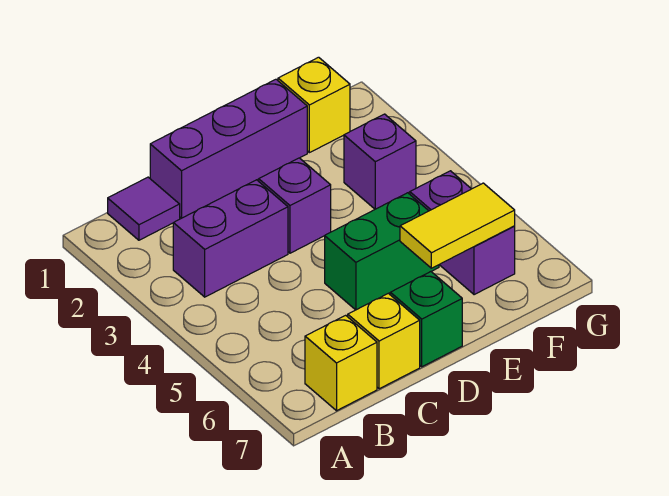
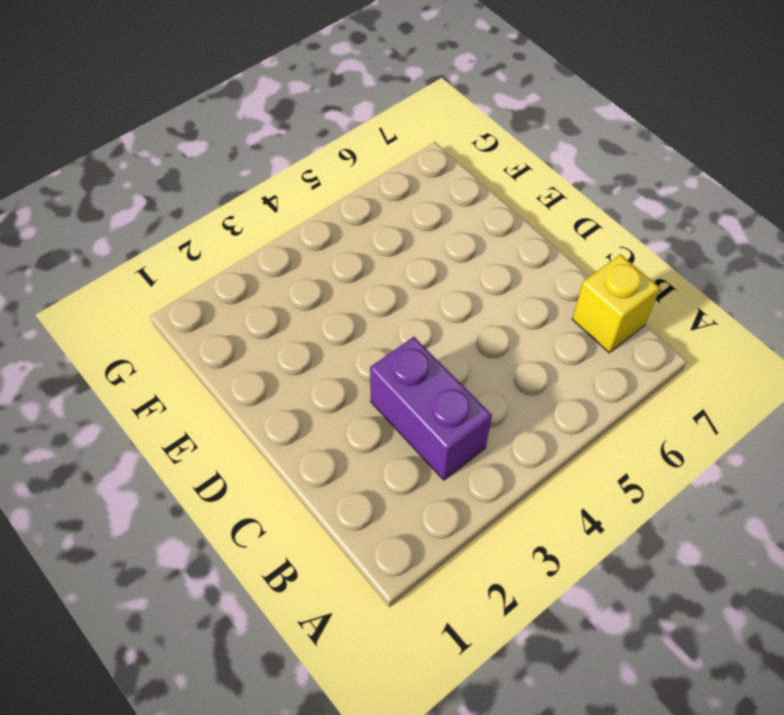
none -> purple 1x1 tile [108,177,180,240]
none -> purple 1x3 brick [150,79,307,218]
none -> yellow 1x1 brick [348,293,420,389]

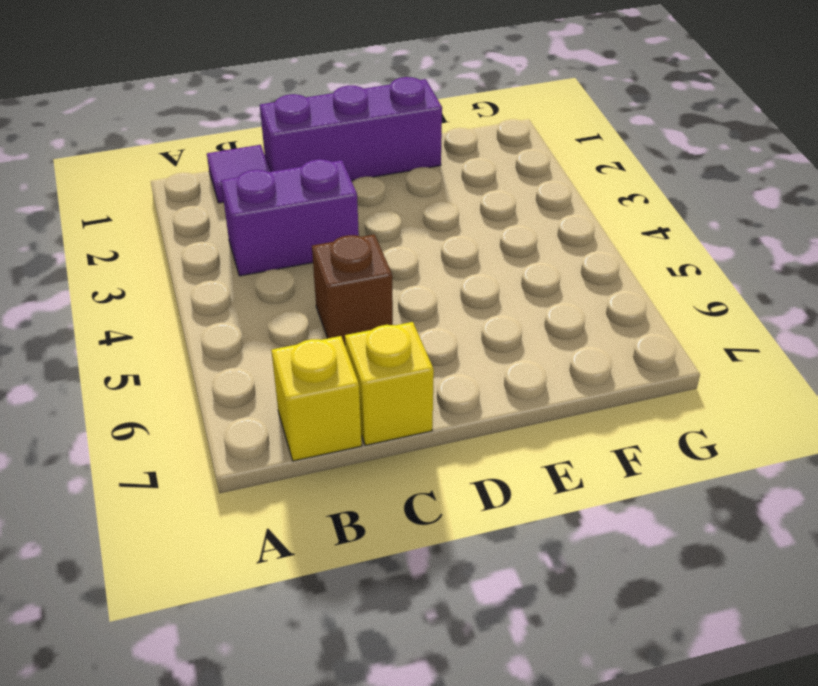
brown 1x1 brick [312,234,393,344] -> none
none -> purple 1x1 brick [259,158,331,253]
none -> green 1x2 brick [325,193,439,310]
none -> green 1x1 brick [390,272,462,367]

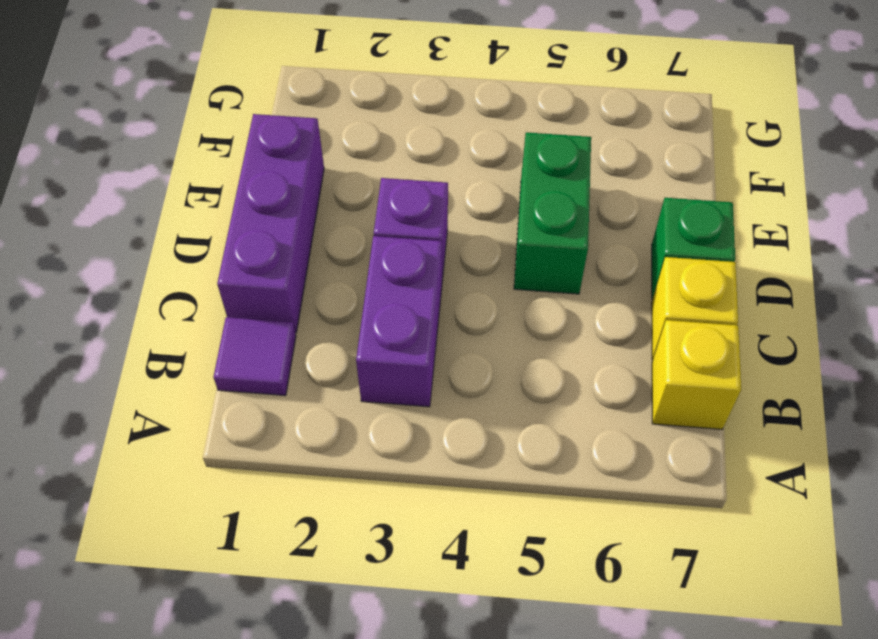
none -> yellow 1x1 brick [278,57,350,153]
none -> purple 1x1 brick [344,114,416,209]
none -> purple 1x2 brick [410,171,515,295]

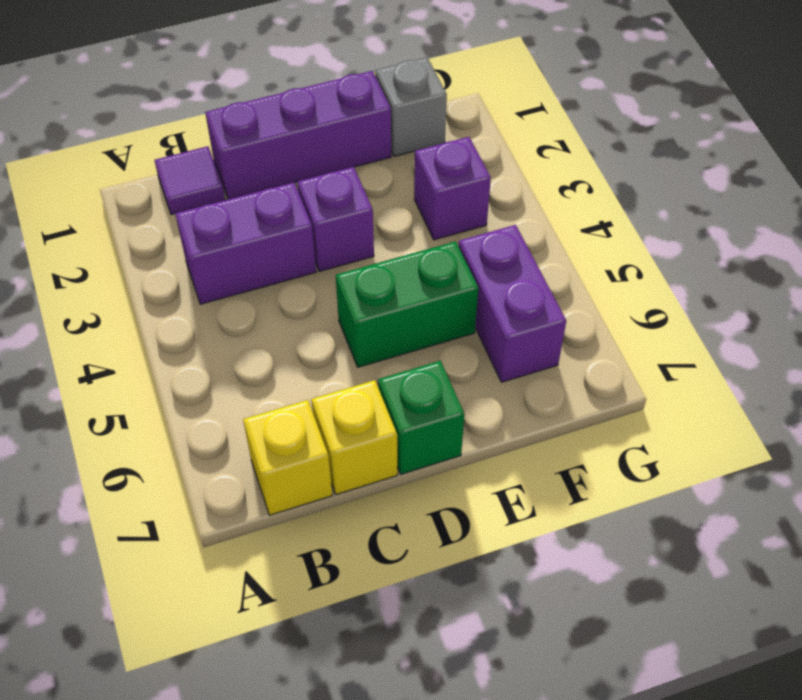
grey 1x1 brick [375,57,447,156] -> yellow 1x1 brick [278,57,350,153]
none -> yellow 1x2 tile [400,183,515,268]

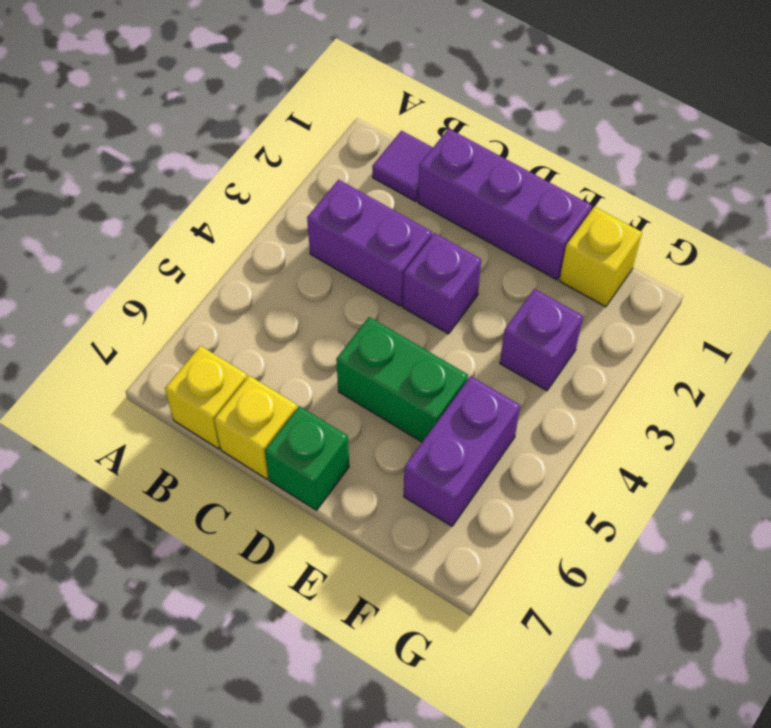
none -> yellow 1x2 tile [400,183,515,268]

